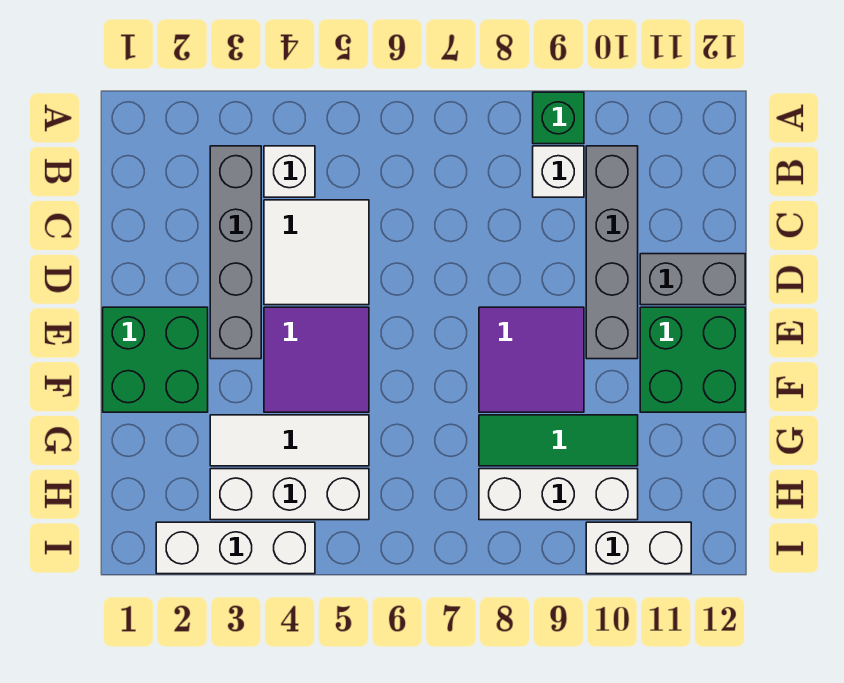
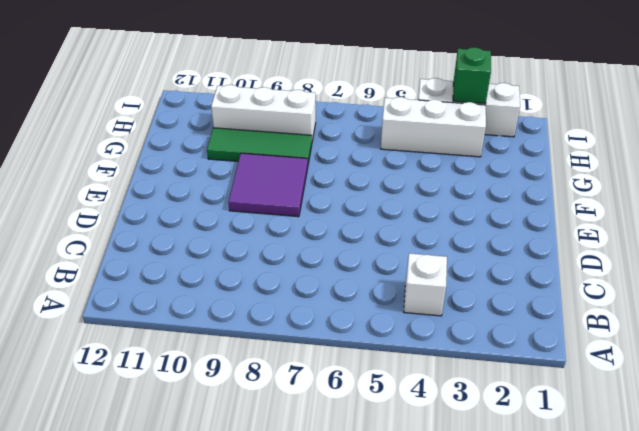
green 1x1 brick [453,47,491,104] -> green 1x1 brick moved to [533,92,584,144]
none -> grey 1x4 brick [210,146,261,359]
none -> white 1x1 brick [533,146,584,197]
none -> grey 1x4 brick [586,146,638,359]

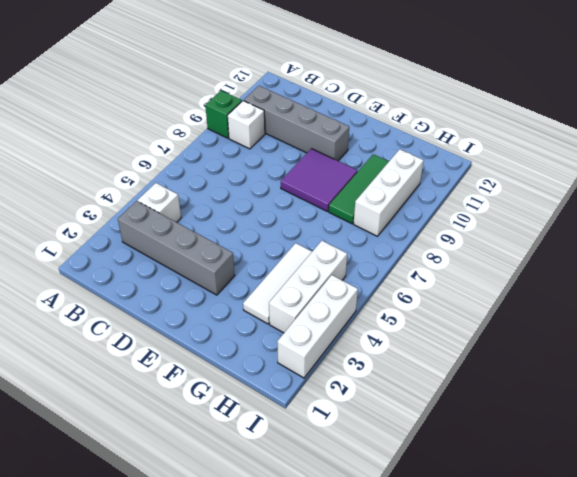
none -> white 2x2 tile [264,200,369,305]
none -> grey 1x2 brick [640,254,745,305]
none -> green 2x2 brick [103,307,208,412]

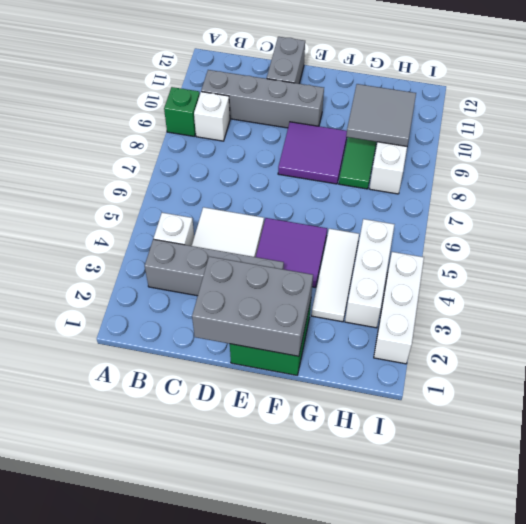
grey 2x3 brick [192,257,313,356] -> none
grey 2x2 tile [346,84,416,146] -> none
none -> green 2x2 brick [640,307,745,412]
none -> white 1x2 brick [586,522,691,574]

